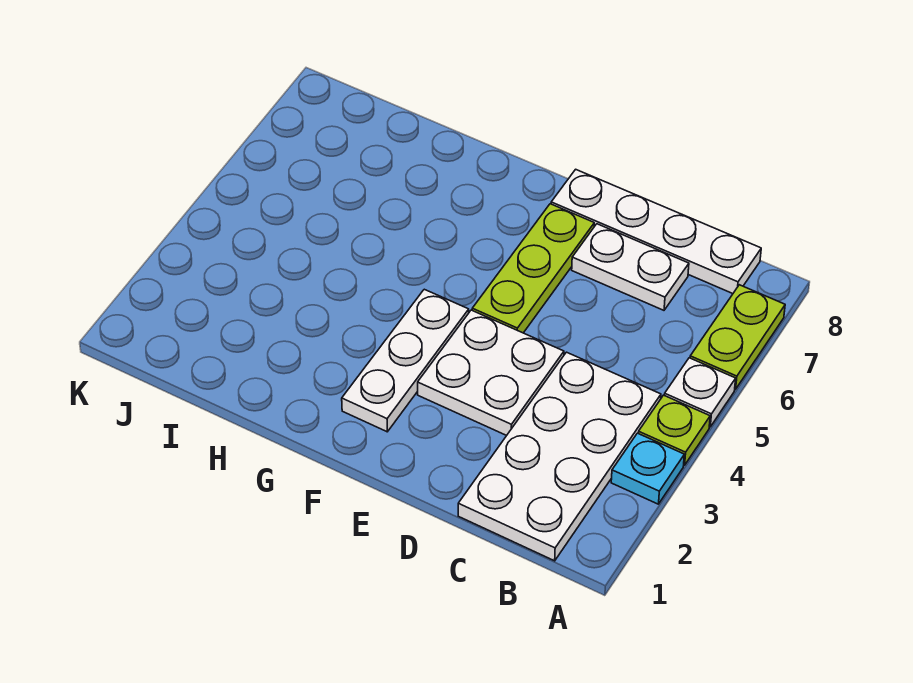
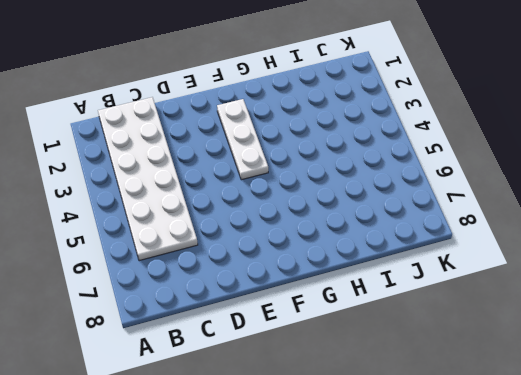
white 2x6 plate [98,97,198,261] -> white 2x4 plate [458,352,661,561]
none -> cyan 1x1 plate [611,433,684,504]
none -> lime 1x1 plate [638,395,710,465]

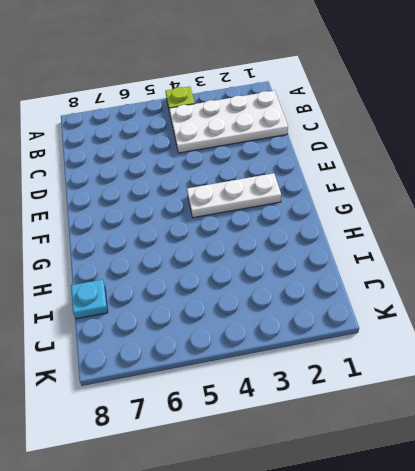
cyan 1x1 plate [71,280,108,319] -> cyan 1x1 plate moved to [611,433,684,504]
none -> white 1x1 plate [665,358,736,427]
none -> lime 1x2 plate [690,285,785,389]

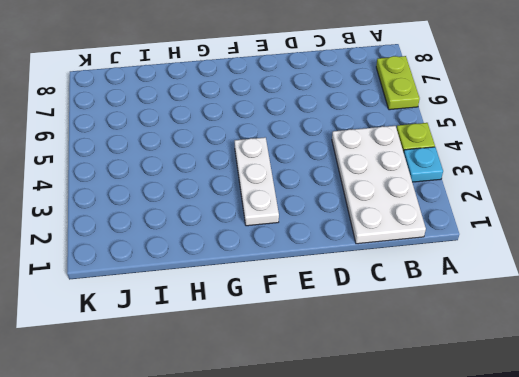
none -> white 1x1 plate [665,358,736,427]
none -> white 1x4 plate [551,169,761,294]

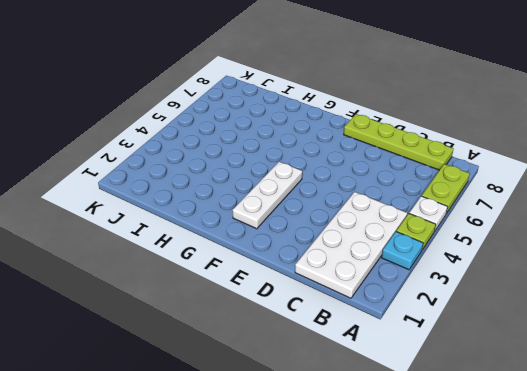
lime 1x4 plate [344,114,453,170] -> white 1x4 plate [551,169,761,294]
none -> white 1x2 plate [572,224,689,310]
none -> white 2x2 plate [418,310,564,436]

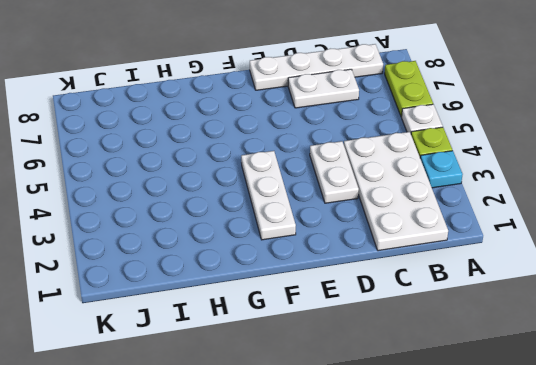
white 1x2 plate [310,141,359,203] -> white 2x2 plate [418,310,564,436]
none -> lime 1x3 plate [472,204,594,333]

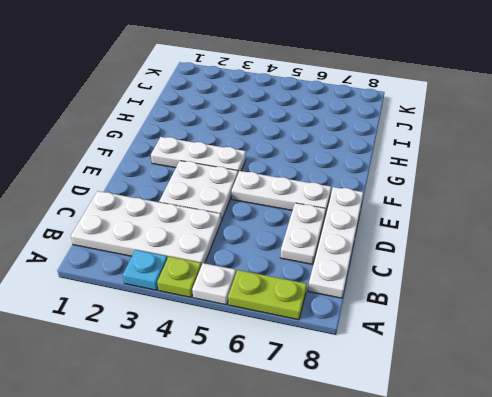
white 1x3 plate [232,171,331,214] -> lime 1x3 plate [472,204,594,333]

